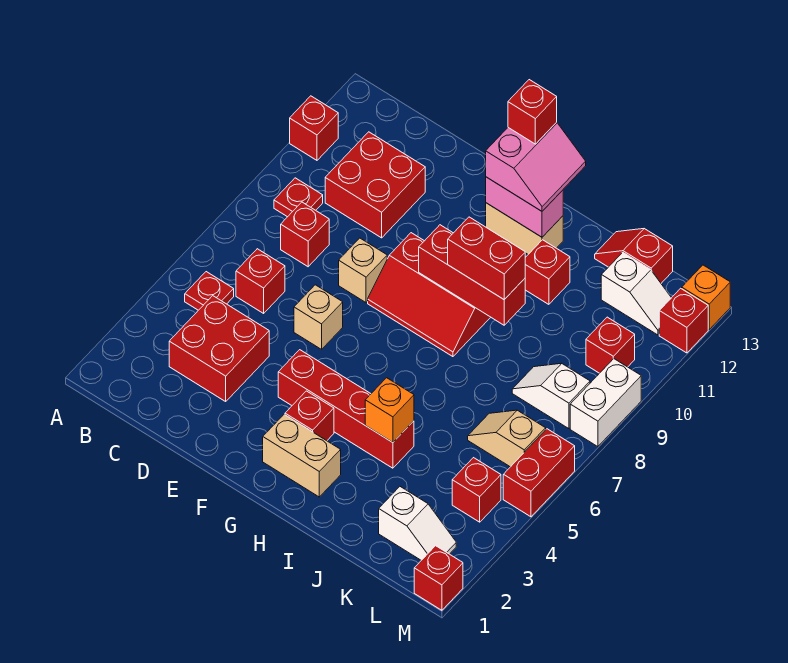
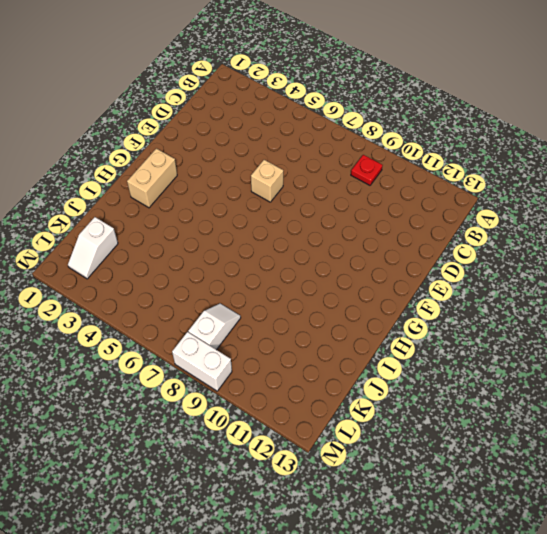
none -> red 1x1 brick [290,96,338,160]
none -> red 1x1 plate [185,272,234,310]
none -> red 2x2 brick [169,296,269,401]
none -> red 1x1 brick [236,249,285,313]

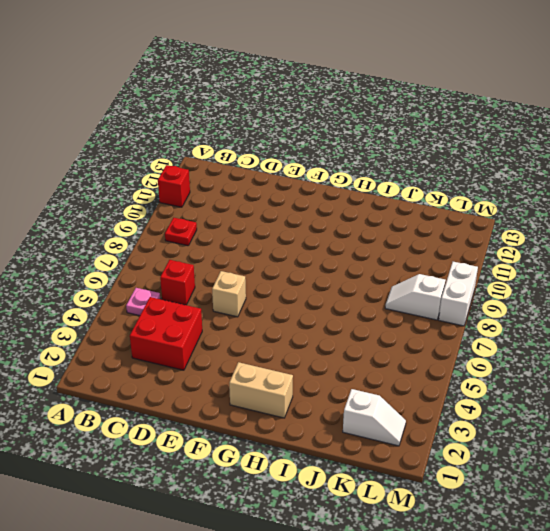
pink 1x1 plate [126,288,160,316] -> red 1x1 plate [185,272,234,310]
none -> red 1x1 brick [281,202,329,267]
none -> red 2x2 brick [325,132,425,238]
none -> tan 1x1 brick [339,238,387,303]
none -> red 1x4 brick [278,350,414,468]

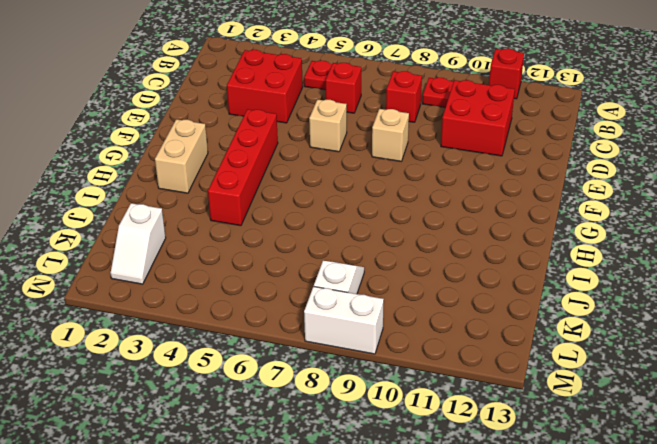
none -> red 2x3 slope [368,233,491,357]
none -> red 1x1 brick [285,391,334,441]
none -> tan 1x2 brick [486,203,563,254]
none -> red 1x1 brick [525,240,570,304]

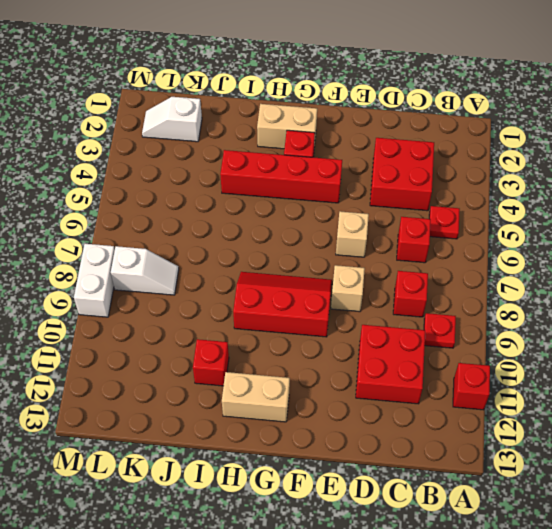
none -> red 1x2 slope [595,229,673,283]
none -> tan 1x2 slope [468,410,546,467]
none -> white 1x2 slope [601,252,671,335]
none -> red 1x1 brick [452,458,501,522]

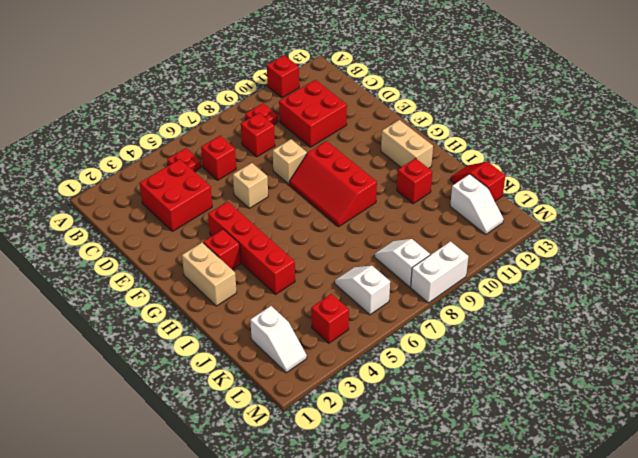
white 1x2 slope [335,266,390,315] -> tan 1x2 slope [468,410,546,467]
none -> red 1x1 brick [586,317,635,373]
none -> red 1x1 brick [414,546,463,610]
none -> red 1x2 brick [503,429,575,517]
none -> red 1x1 brick [659,288,708,353]

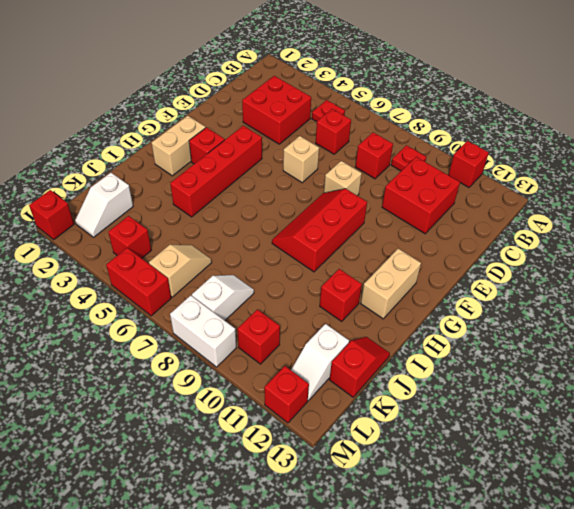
none -> orange 1x1 brick [682,265,730,329]
none -> red 1x3 brick [419,225,525,325]
none -> pink 1x2 brick [486,177,563,237]
none -> orange 1x1 brick [365,378,414,442]

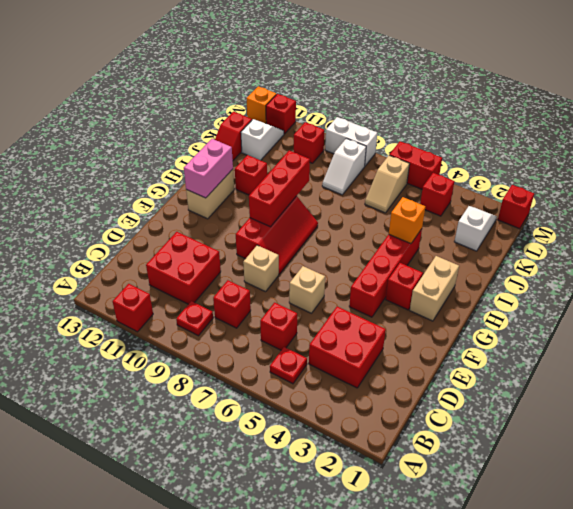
none -> pink 2x2 slope [486,122,586,211]
none -> red 1x2 brick [448,217,525,300]
none -> red 1x1 brick [508,80,557,144]

